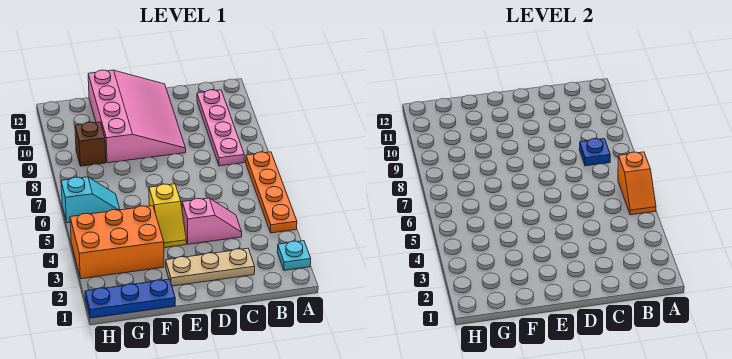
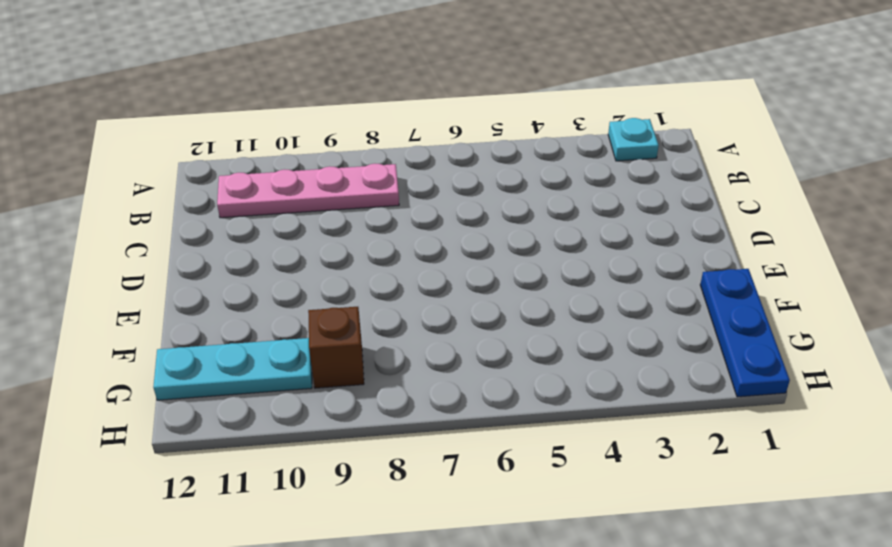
cyan 1x3 plate [153,338,312,400] -> none
none -> orange 1x4 plate [246,152,297,233]
none -> tan 1x3 plate [166,248,255,286]
none -> pink 1x2 slope [182,198,242,244]

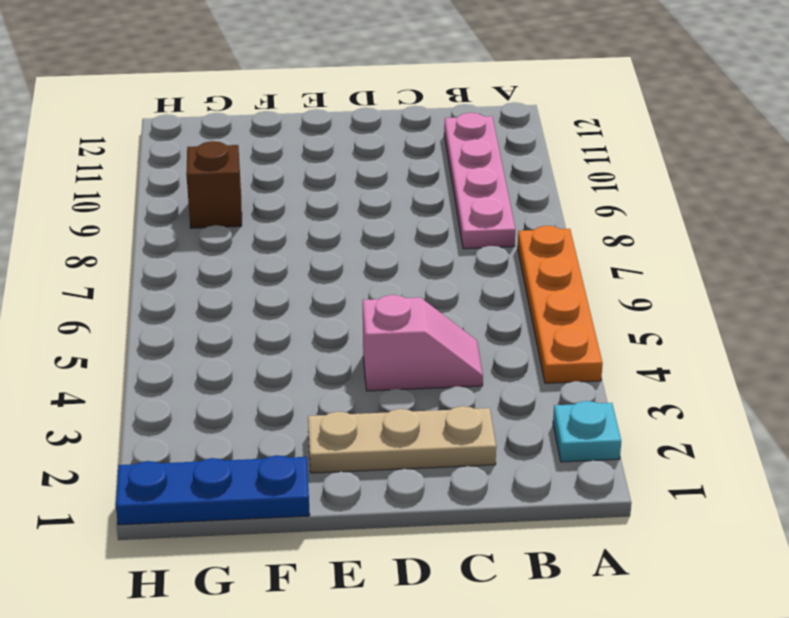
none -> pink 3x4 slope [88,70,186,163]
none -> yellow 1x2 slope [149,184,186,248]
none -> orange 2x3 brick [70,206,164,279]

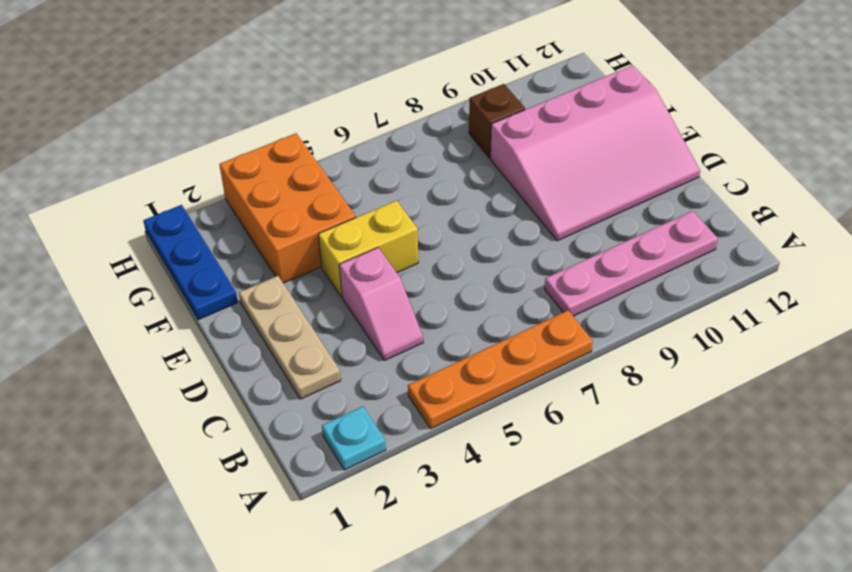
yellow 1x2 brick [318,200,418,297] -> yellow 1x2 slope [149,184,186,248]
none -> cyan 1x2 slope [61,177,120,223]
none -> orange 1x2 slope [618,152,656,215]
none -> blue 1x1 plate [579,139,610,166]

